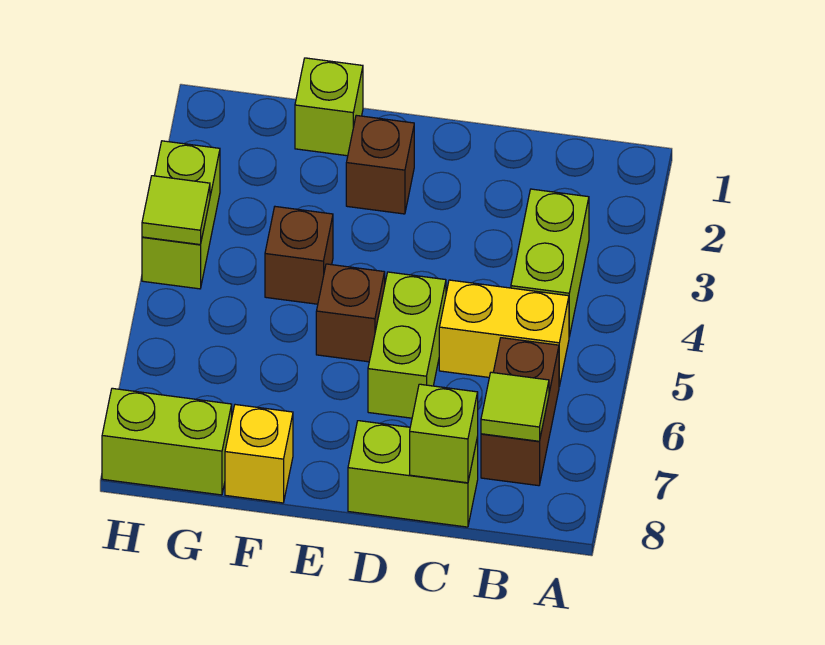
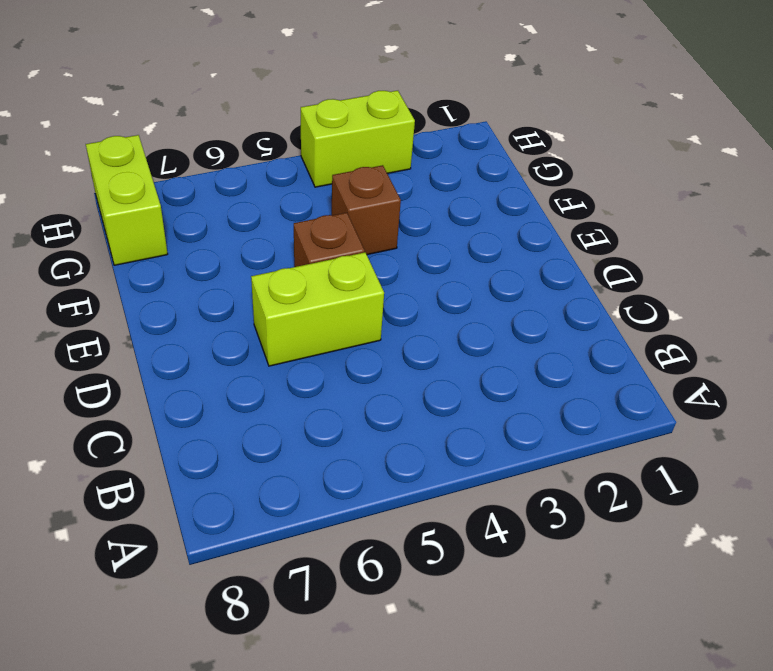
none -> lime 1x2 brick [511,189,589,337]
none -> yellow 1x2 brick [439,280,569,386]
none -> brown 1x2 brick [481,338,559,486]

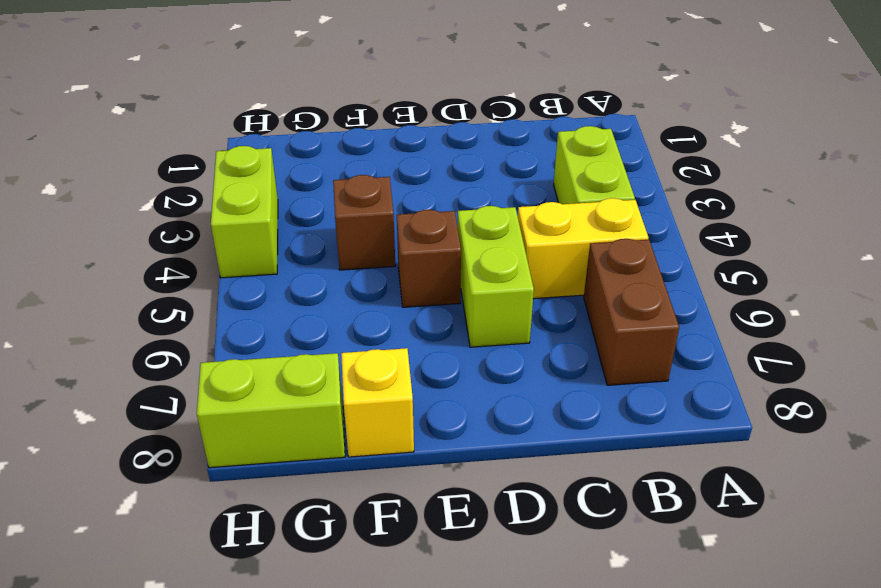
none -> lime 1x2 brick [348,421,478,527]
none -> brown 1x1 brick [346,115,414,214]
none -> lime 1x1 brick [295,58,363,156]

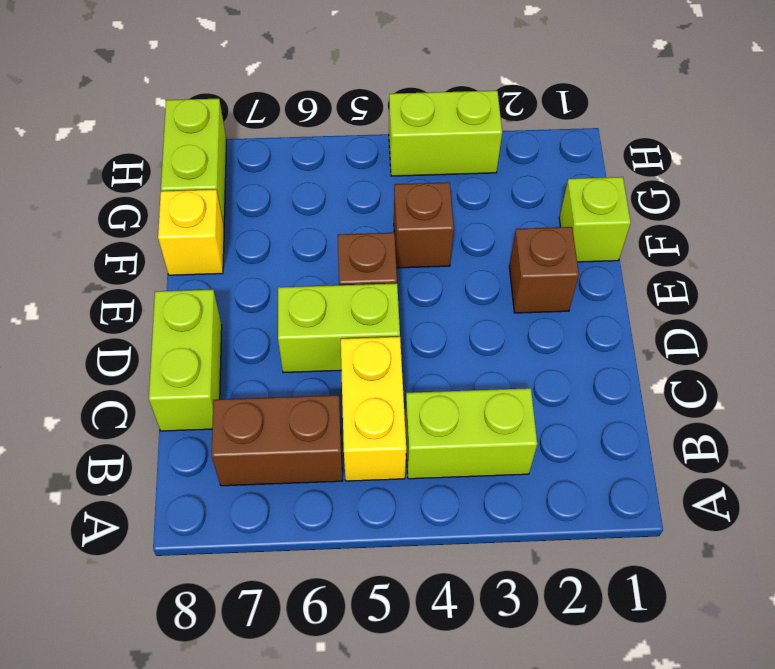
none -> lime 1x1 tile [481,372,549,441]
none -> lime 1x1 brick [410,384,478,483]
none -> lime 1x1 tile [142,176,210,245]

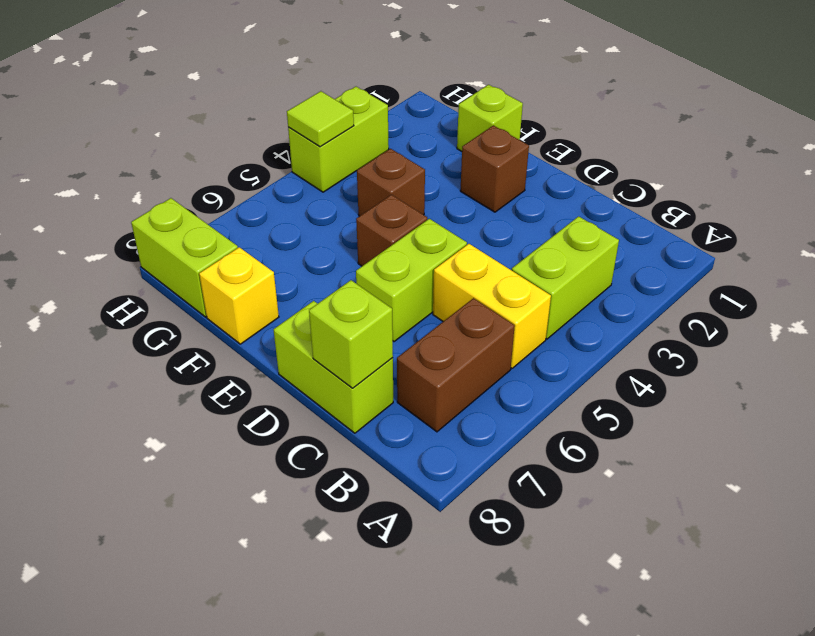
none -> lime 1x1 tile [481,372,549,441]

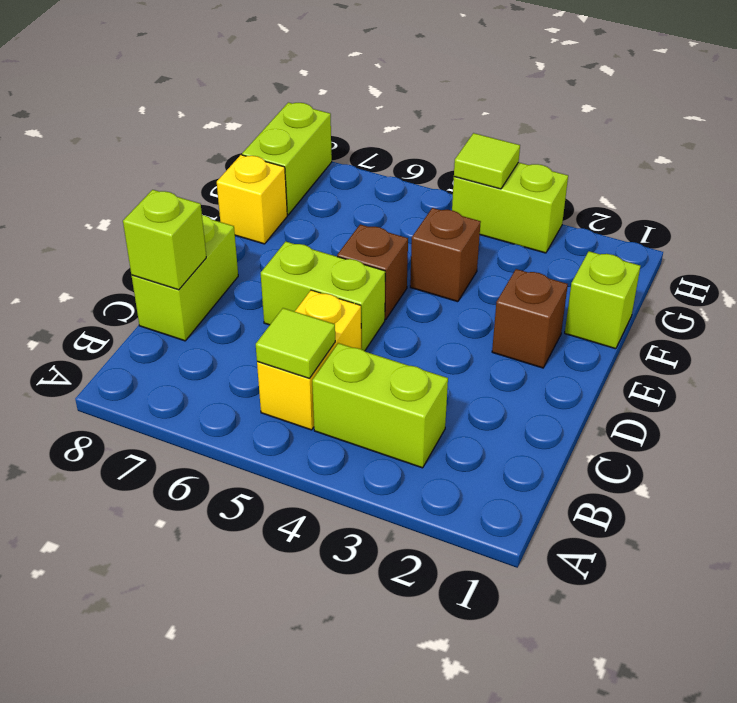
lime 1x1 tile [256,308,335,379] -> lime 1x1 tile moved to [481,372,549,441]
none -> brown 1x2 brick [481,338,559,486]

